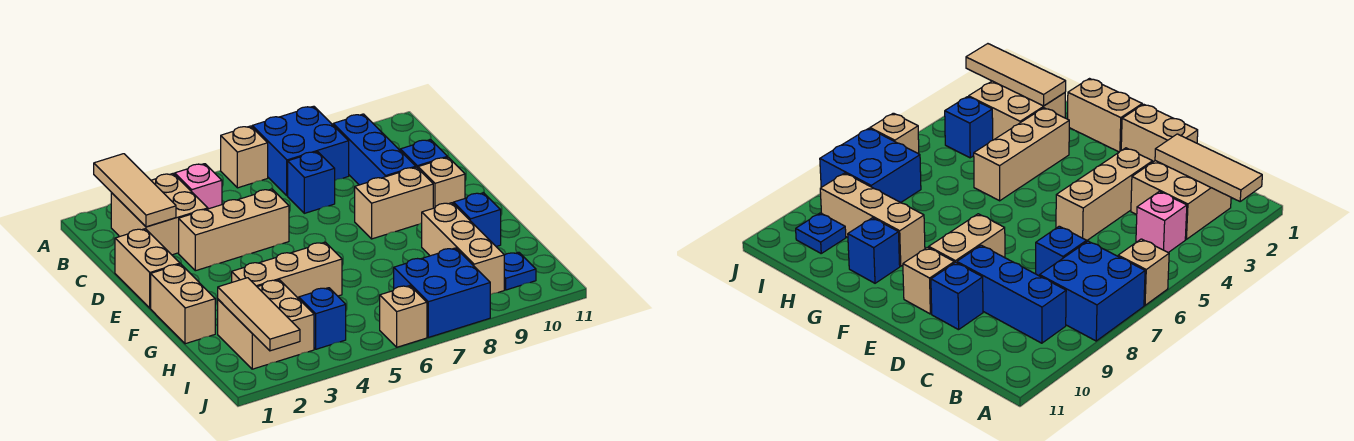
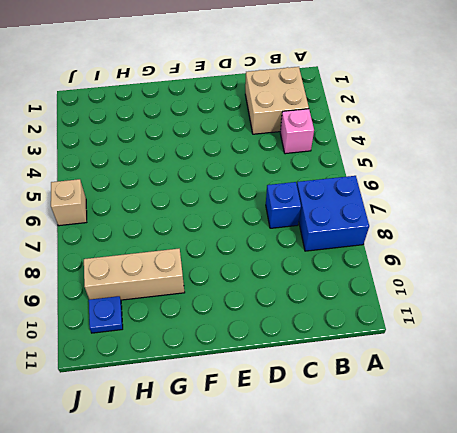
none -> tan 1x1 brick [221,126,268,188]
none -> blue 1x3 brick [333,114,416,185]
none -> tan 1x2 brick [115,229,180,308]

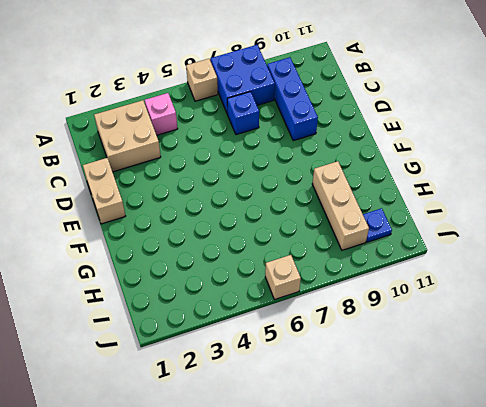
none -> tan 1x3 brick [179,189,289,271]
none -> blue 1x1 brick [400,140,447,168]
none -> tan 1x2 brick [355,167,433,239]

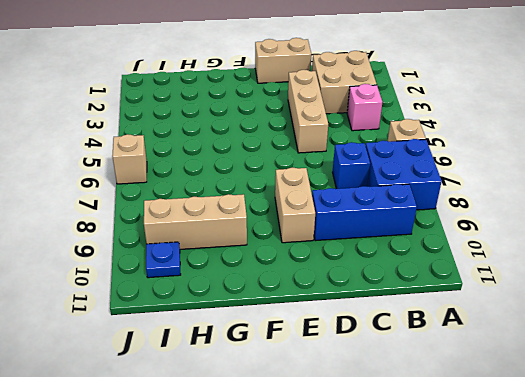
none -> blue 1x1 brick [400,140,447,168]
none -> tan 1x1 brick [418,157,465,208]
none -> tan 1x2 brick [151,264,215,344]

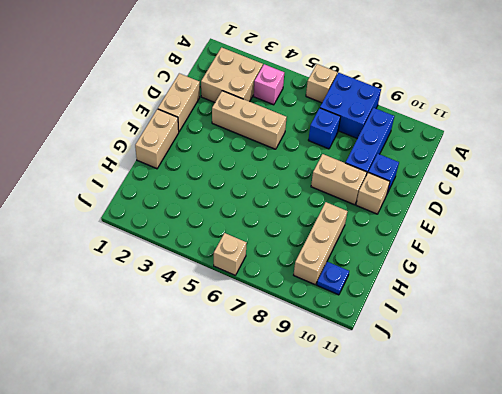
none -> tan 1x3 brick [232,242,342,299]
none -> blue 1x1 brick [453,193,501,247]
none -> tan 2x2 brick [218,280,314,369]

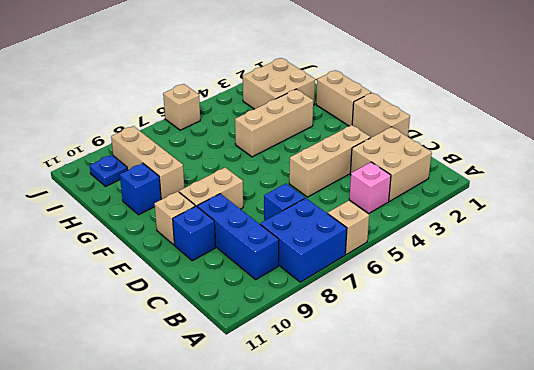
none -> blue 1x1 brick [299,288,346,349]
none -> blue 2x2 brick [394,248,490,337]
none -> tan 1x3 tile [94,154,176,227]

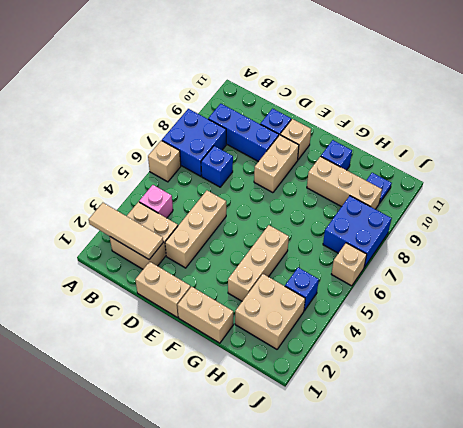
none -> tan 1x3 tile [218,278,300,351]

